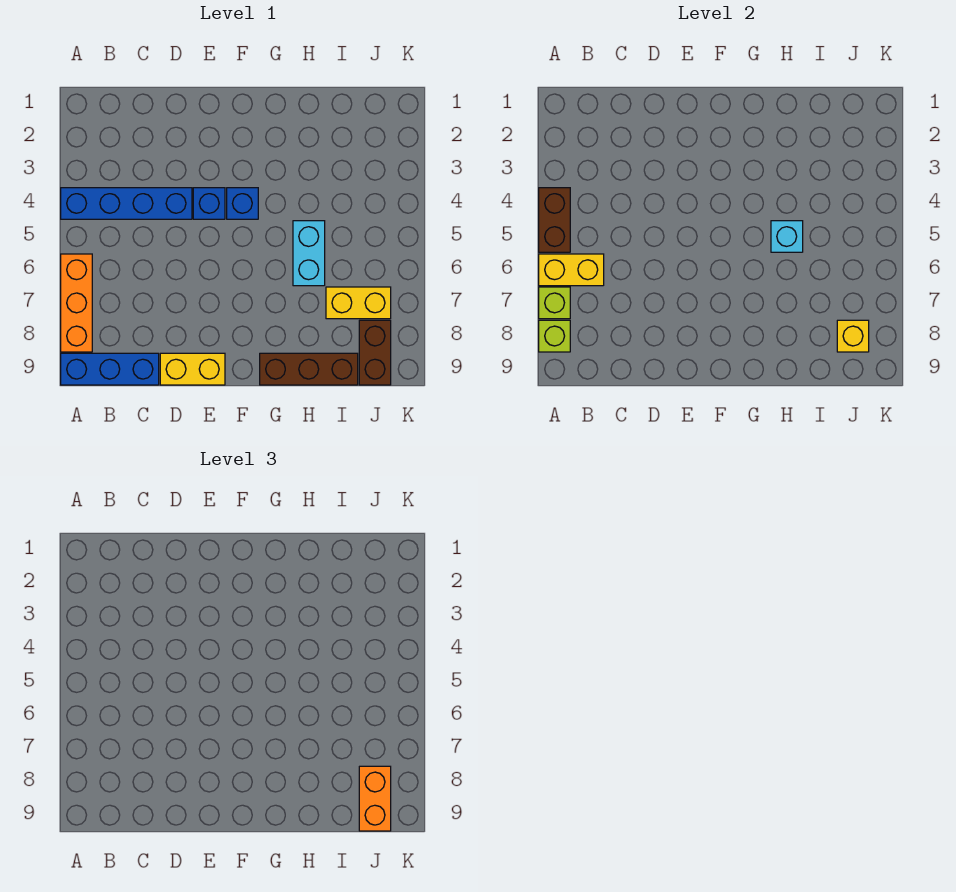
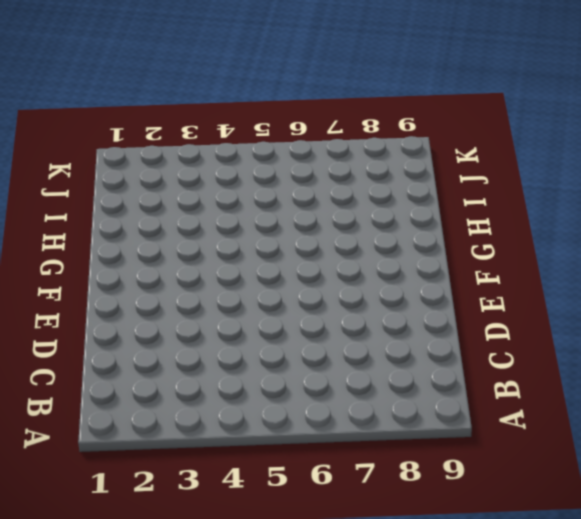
none -> blue 1x4 brick [61,188,192,219]
none -> orange 1x3 brick [61,254,92,352]
none -> blue 1x3 brick [61,353,159,385]

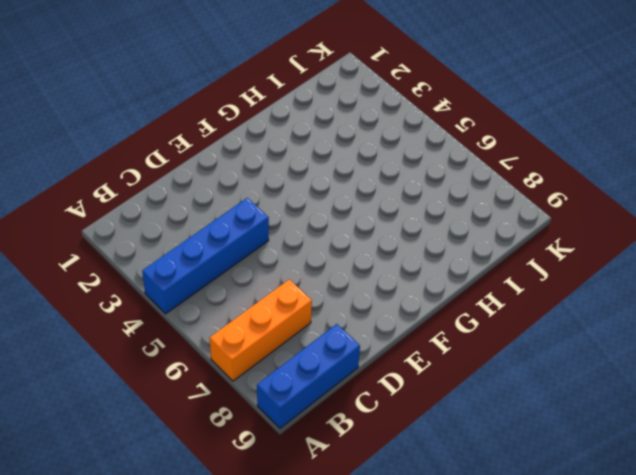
orange 1x3 brick [210,279,312,381] -> orange 1x3 brick turned to [61,254,92,352]
none -> yellow 1x2 brick [160,353,225,385]
none -> blue 1x1 brick [193,188,225,219]
none -> blue 1x1 brick [227,188,258,219]

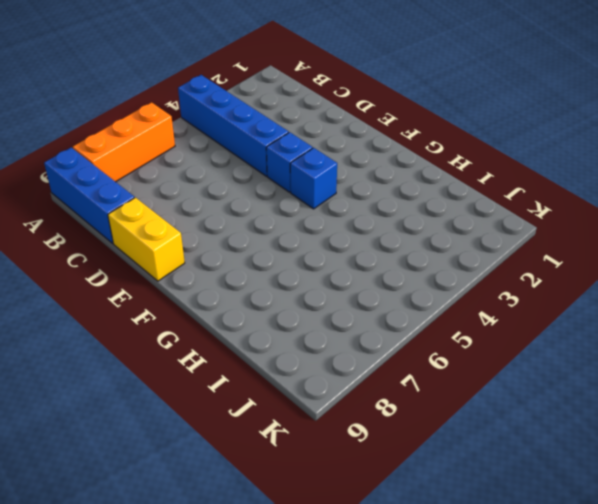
none -> brown 1x3 brick [260,353,358,385]
none -> cyan 1x2 brick [293,221,325,286]
none -> yellow 1x2 brick [326,287,391,319]

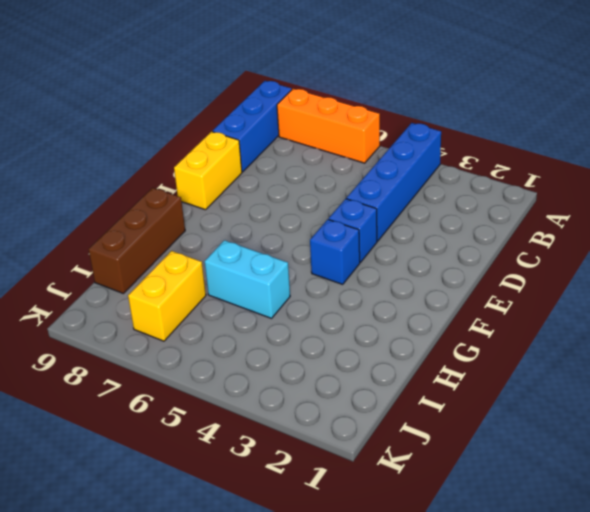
none -> brown 1x2 brick [359,320,391,385]
none -> brown 1x2 brick [539,188,570,252]
none -> yellow 1x2 brick [539,254,604,286]

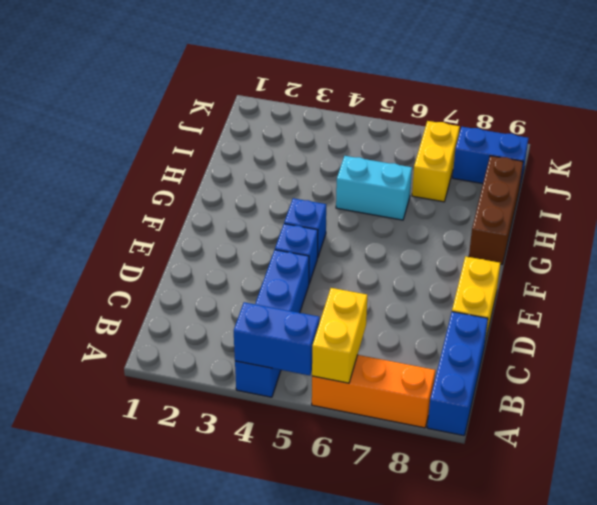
blue 1x2 brick [234,302,320,376] -> brown 1x2 brick [539,188,570,252]
blue 1x2 brick [453,127,528,185] -> brown 1x2 brick [359,320,391,385]
none -> lime 1x1 brick [539,287,570,319]
none -> lime 1x1 brick [539,320,570,352]
none -> cyan 1x1 brick [771,221,803,252]

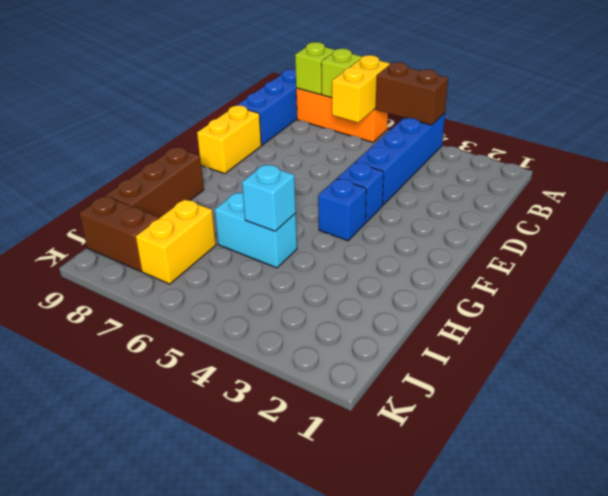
none -> yellow 1x1 brick [837,320,869,352]
none -> orange 1x2 brick [359,766,391,831]

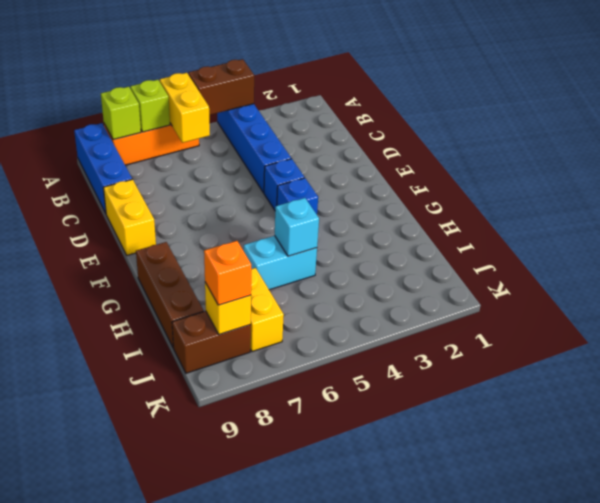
orange 1x1 brick [204,241,251,305] -> orange 1x2 brick [359,766,391,831]

